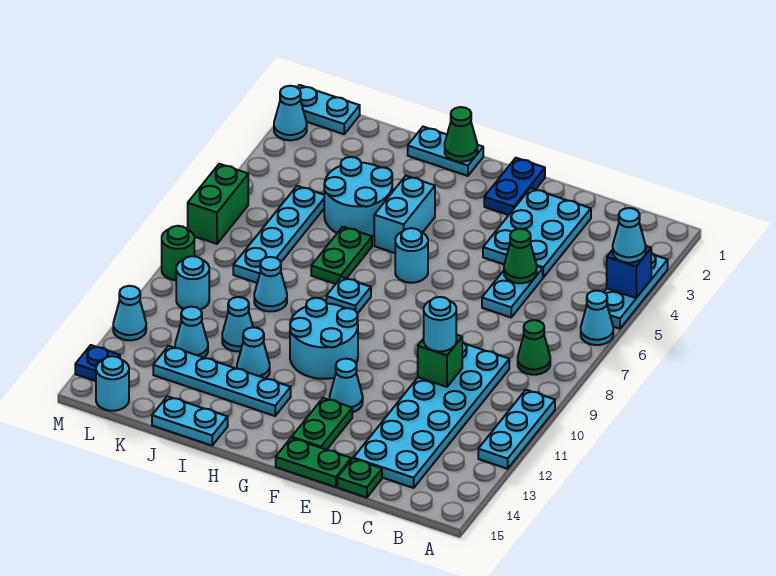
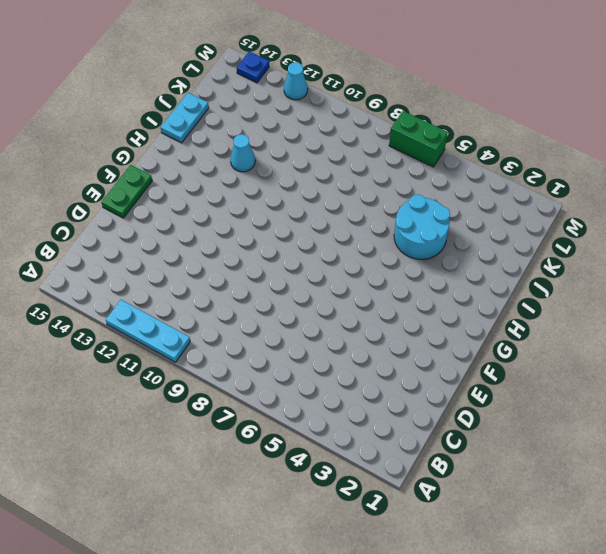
none -> cyan 1x3 plate [604,253,668,329]
none -> cyan 1x1 cone [581,290,613,345]
none -> green 1x1 cone [518,320,550,375]
none -> cyan 2x6 plate [353,342,509,488]

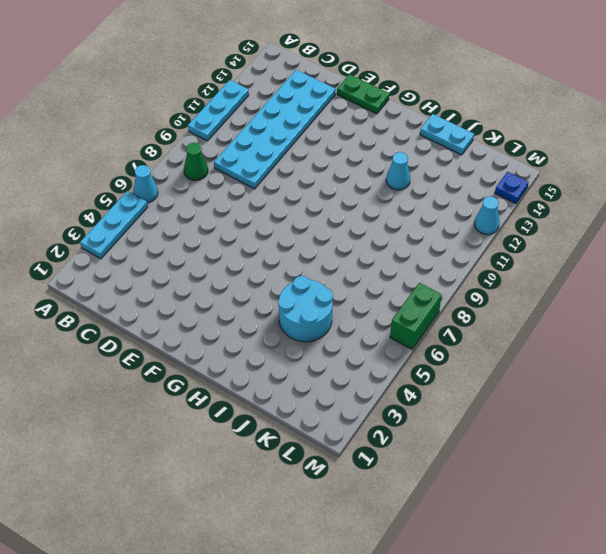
none -> cyan 2x3 plate [483,188,591,277]
none -> cyan 1x2 plate [482,267,543,317]
none -> green 1x1 plate [337,459,382,498]
none -> blue 1x2 plate [484,158,545,215]

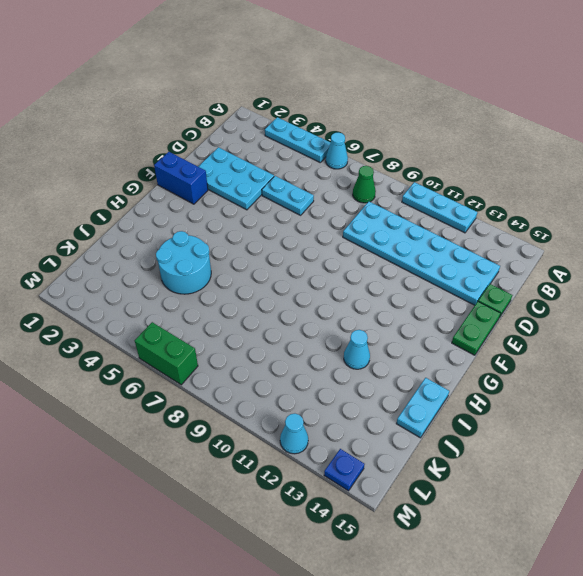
blue 1x2 brick [154,152,208,204] -> blue 1x2 plate [484,158,545,215]
none -> cyan 1x1 cone [330,359,363,412]
none -> green 1x2 plate [292,398,352,450]
none -> cyan 1x1 round brick [395,228,428,283]
none -> cyan 2x2 round brick [290,298,358,379]

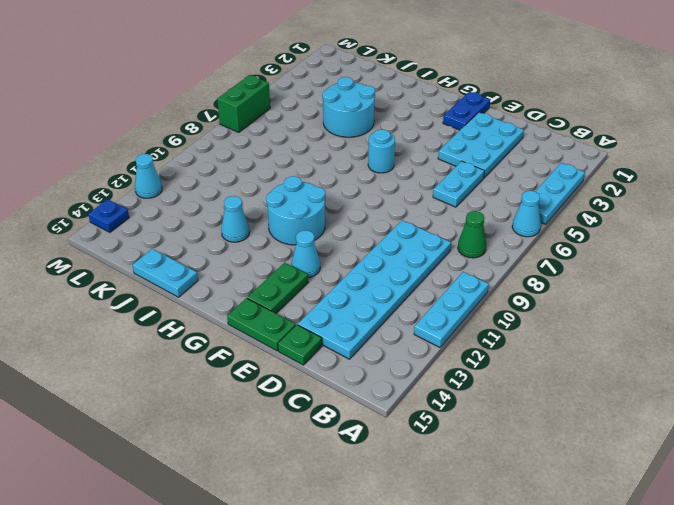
none -> cyan 1x2 plate [408,127,483,176]
none -> cyan 1x2 brick [374,176,435,253]
none -> cyan 1x1 plate [326,277,371,314]
none -> cyan 1x4 plate [153,346,291,416]

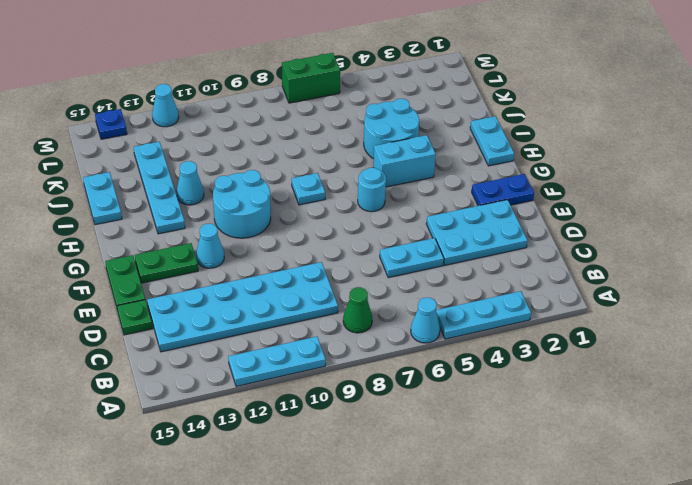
none -> green 1x2 plate [311,227,372,284]
none -> cyan 1x1 cone [254,257,287,311]
none -> cyan 1x1 cone [222,297,253,351]
none -> cyan 1x4 plate [233,186,324,283]

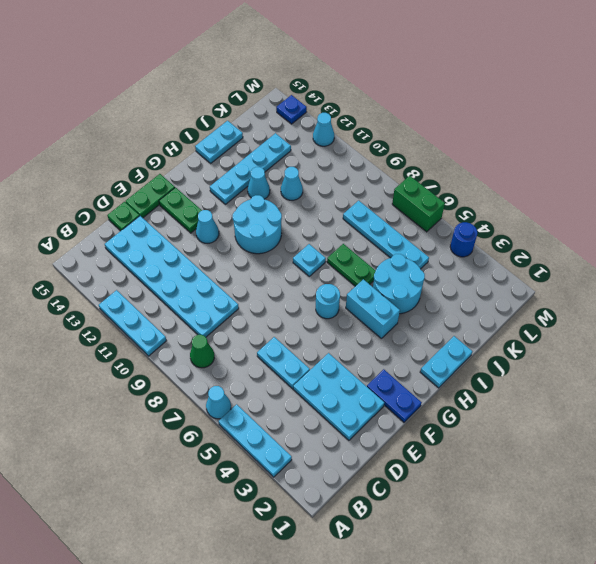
blue 1x1 round brick [450,222,478,257] -> none
none -> cyan 1x1 cone [254,257,287,311]
none -> cyan 1x1 cone [175,307,208,358]
none -> cyan 1x2 plate [297,85,360,134]
none -> cyan 1x1 round brick [176,256,209,310]

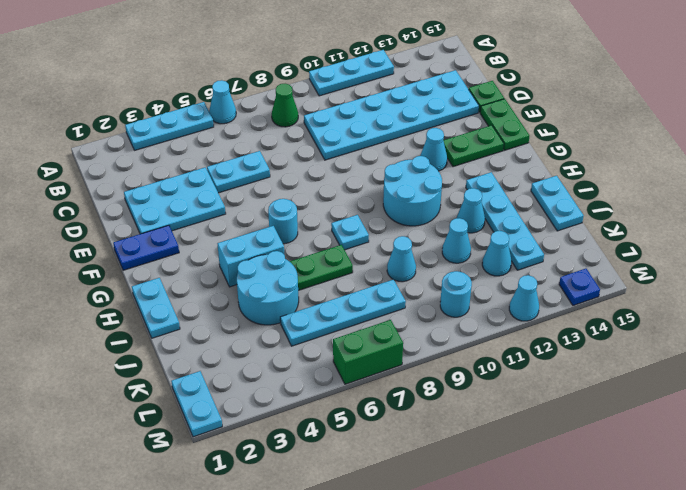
none -> cyan 1x1 round brick [96,356,129,411]
none -> cyan 1x1 cone [274,86,307,140]
none -> green 1x1 round brick [162,226,194,280]
none -> blue 1x1 brick [607,246,651,298]

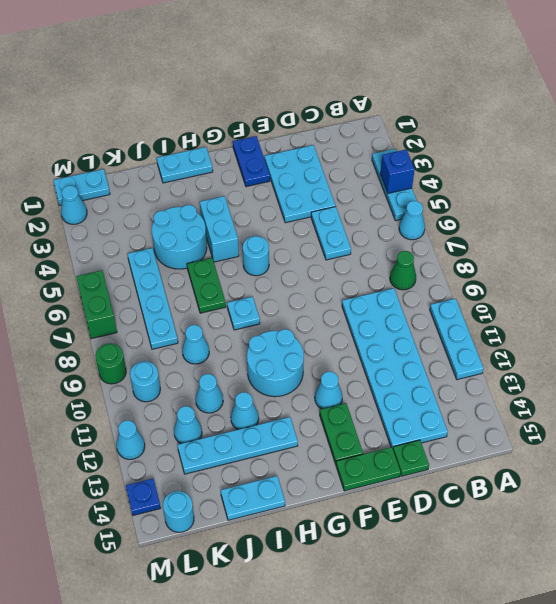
none -> green 1x1 cone [504,229,537,283]
none -> green 1x1 brick [418,335,462,387]
none -> green 1x1 cone [445,107,477,162]
none -> cyan 1x1 cone [613,208,646,263]

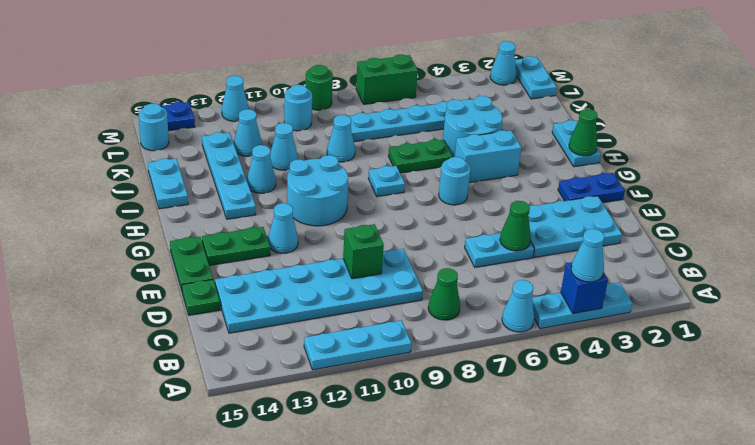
none -> cyan 1x1 round brick [424,297,456,351]

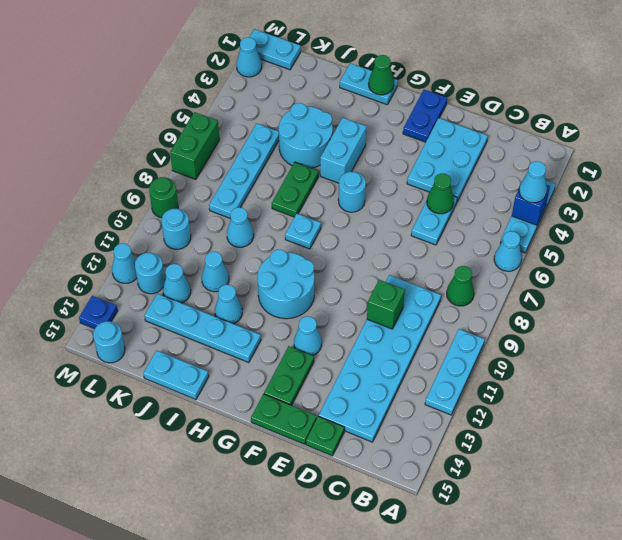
cyan 1x1 round brick [135,252,165,294] -> cyan 1x1 round brick moved to [424,297,456,351]

